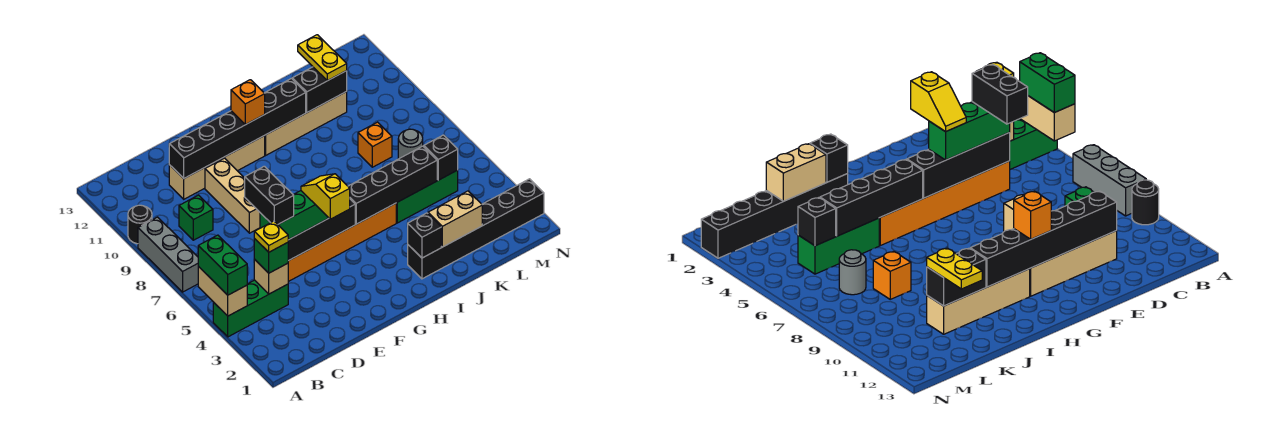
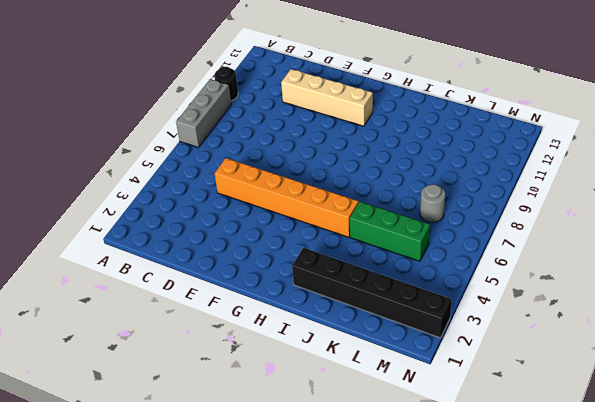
none -> green 1x3 brick [213,280,288,337]
none -> green 1x1 brick [179,195,213,240]
none -> tan 1x3 brick [205,158,260,233]

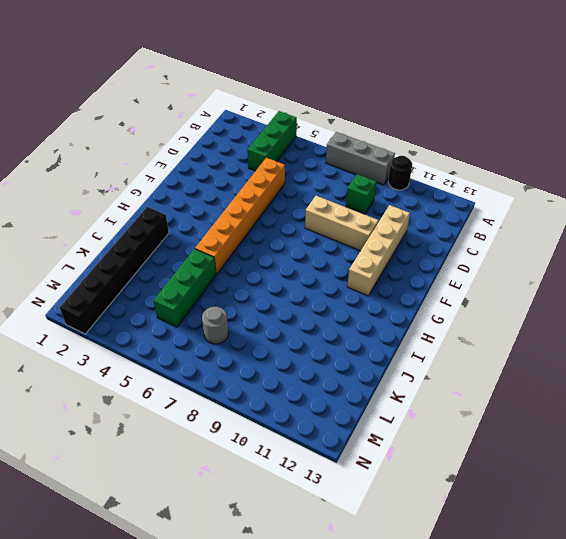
none -> tan 1x4 brick [265,92,347,155]
none -> orange 1x1 brick [358,122,392,167]
none -> tan 1x2 brick [198,266,247,316]

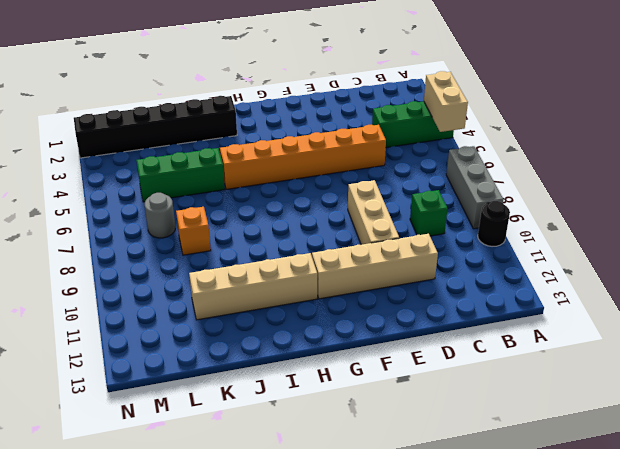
none -> tan 1x1 brick [254,259,288,294]
none -> black 1x4 brick [288,199,355,261]
none -> black 1x6 brick [169,78,306,178]

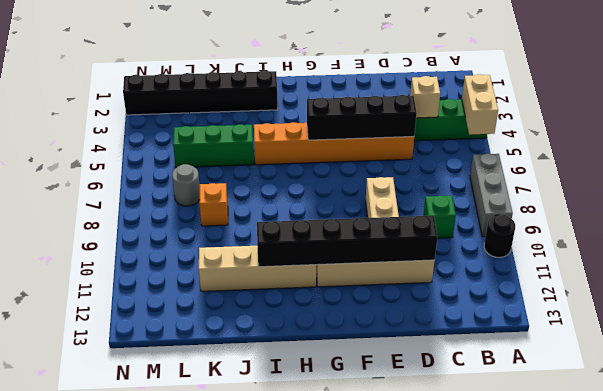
none -> black 1x4 brick [348,146,437,224]
none -> black 1x1 brick [408,213,441,258]
none -> tan 1x2 brick [428,191,482,247]

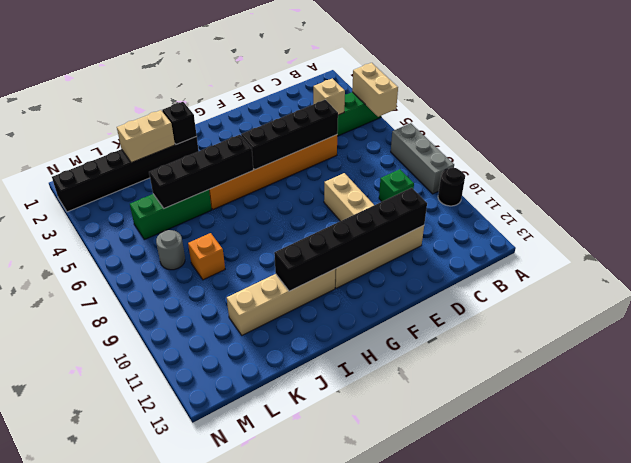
none -> black 1x2 brick [292,67,347,112]
none -> black 1x1 brick [424,135,458,180]
none -> green 1x2 brick [198,235,247,295]

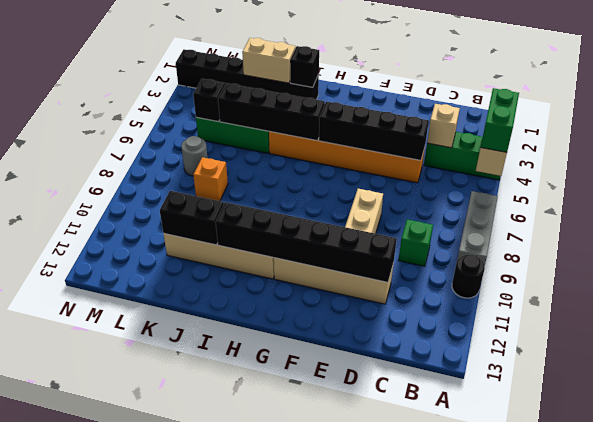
none -> green 1x1 brick [254,238,288,273]
none -> green 1x3 brick [260,191,328,240]
none -> orange 1x1 brick [231,80,265,125]

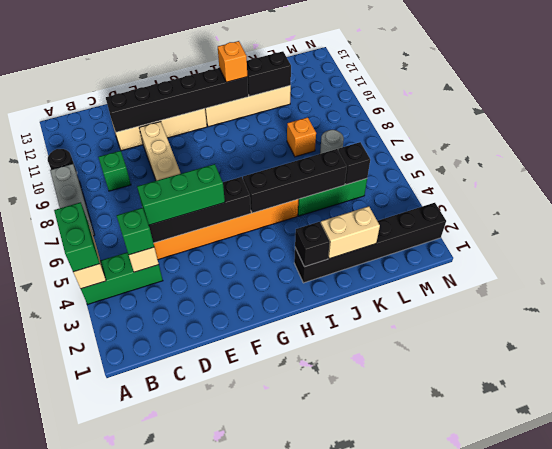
orange 1x1 brick [218,41,247,82] -> orange 1x1 brick moved to [231,80,265,125]
none -> yellow 1x2 plate [298,35,347,81]
none -> yellow 1x1 plate [254,221,288,252]
none -> black 1x2 brick [245,166,294,224]

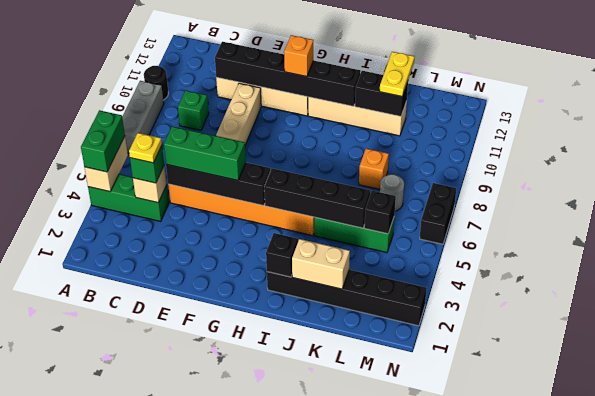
black 1x2 brick [420,183,456,244] -> black 1x2 brick moved to [245,166,294,224]
none -> yellow 1x2 slope [301,174,350,219]

